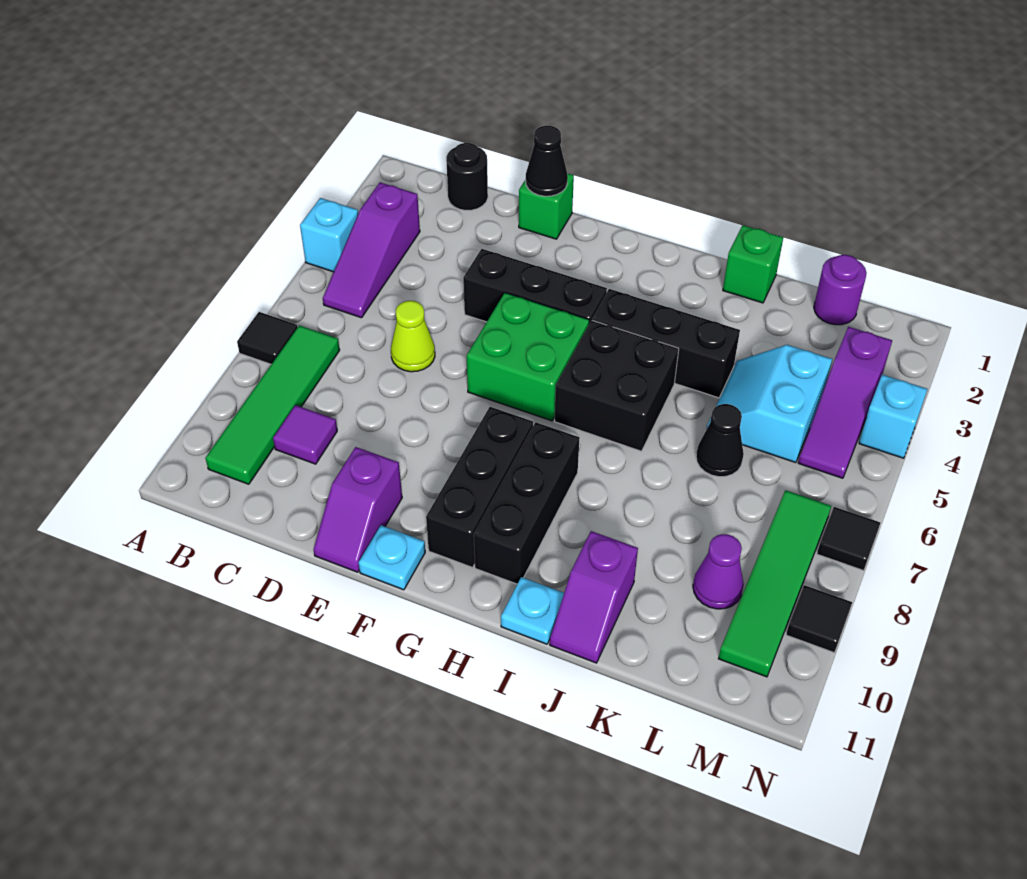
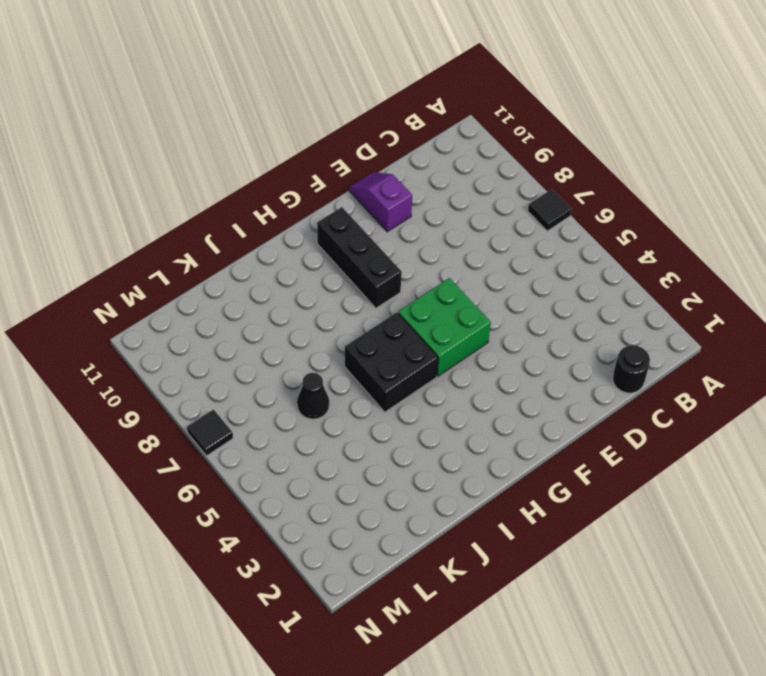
none -> cyan 1x1 brick [300,198,358,272]
none -> purple 1x3 slope [323,182,420,318]
none -> green 1x4 tile [205,325,340,484]

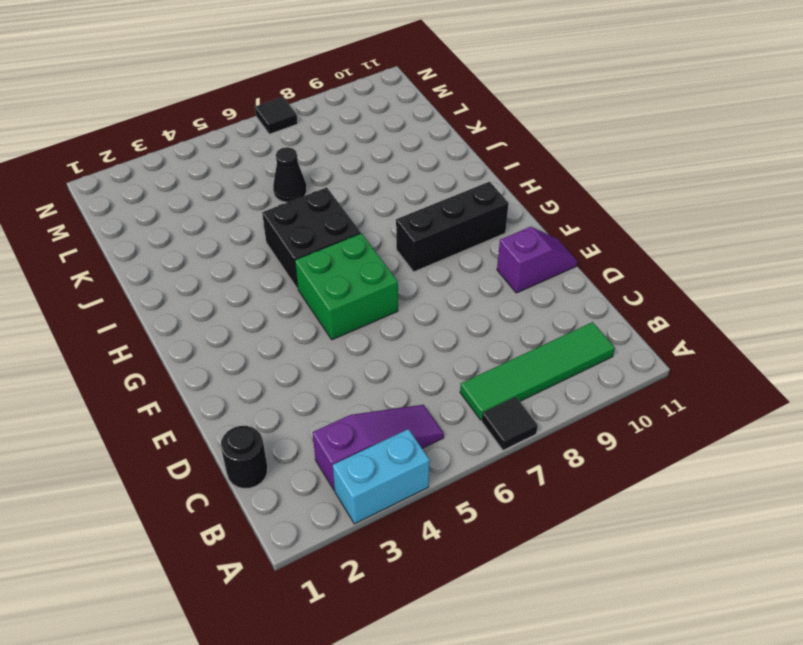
cyan 1x2 brick [333,429,430,524] -> cyan 1x1 brick [300,198,358,272]
none -> purple 1x1 tile [273,405,337,464]
none -> lime 1x1 cone [391,301,435,372]
none -> green 1x1 brick [519,173,574,239]

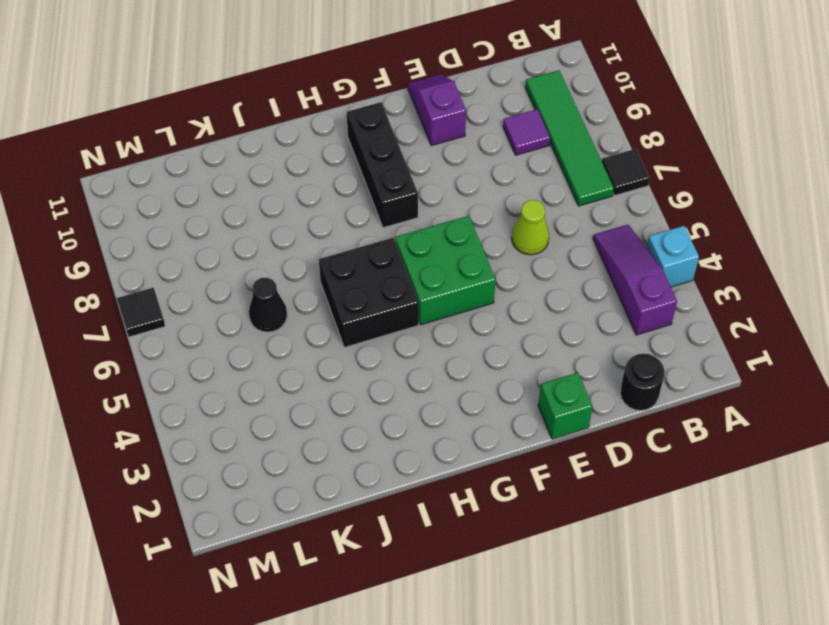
none -> black 1x3 brick [463,249,607,324]
none -> cyan 1x1 plate [359,525,425,590]
none -> black 1x3 brick [592,289,740,398]

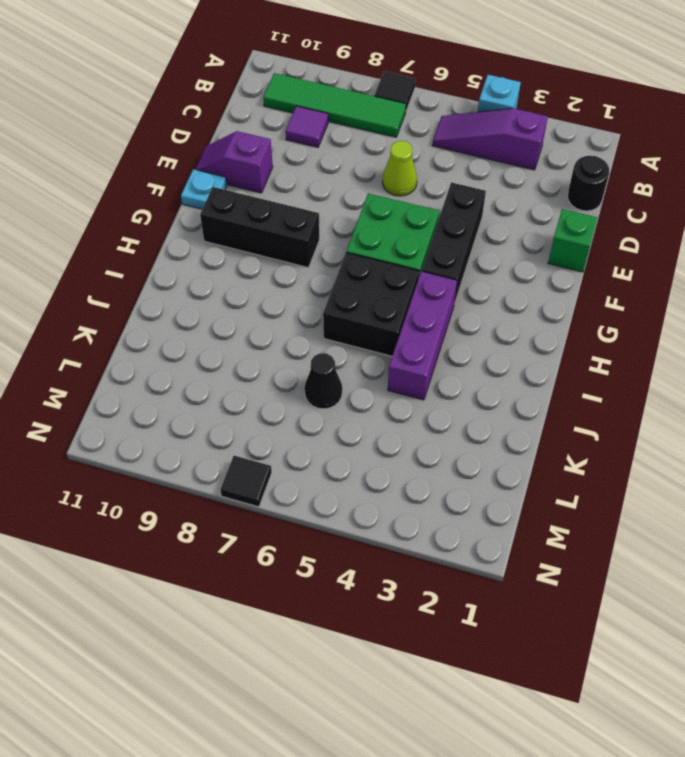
purple 1x3 brick [388,271,457,400] -> black 1x3 brick [592,289,740,398]
none -> black 1x3 brick [474,422,580,584]
none -> cyan 1x1 plate [501,577,564,644]
none -> green 1x1 brick [723,225,783,303]

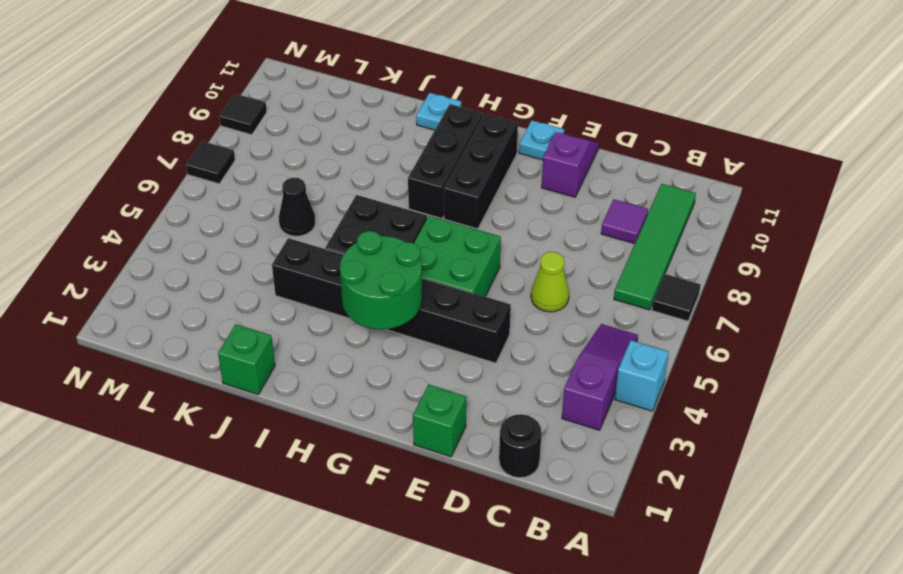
green 2x2 round brick [340,231,422,329] -> none
none -> purple 1x2 slope [550,531,638,663]
none -> cyan 2x2 slope [706,345,832,463]
none -> purple 1x1 round brick [814,255,867,325]

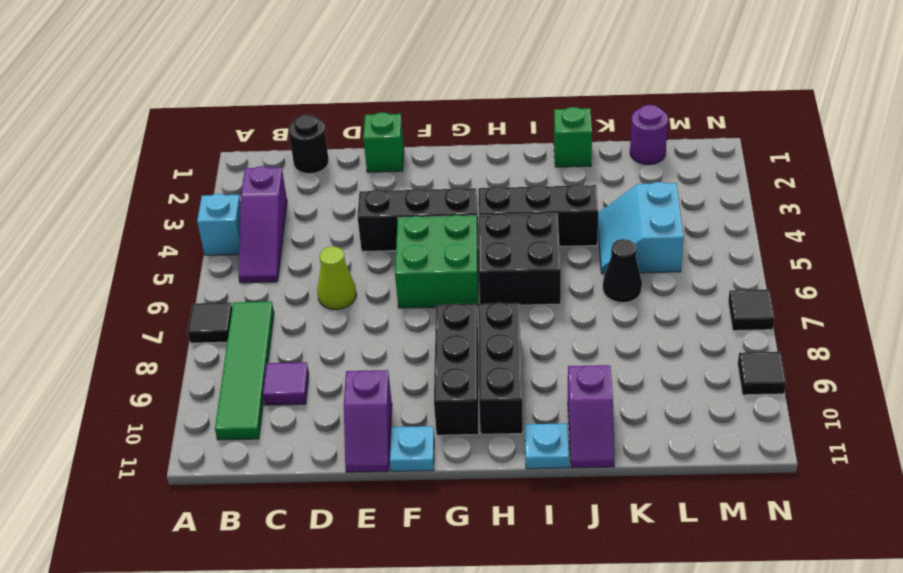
none -> purple 1x1 cone [693,534,744,609]
none -> purple 1x3 slope [798,327,892,478]
none -> green 1x4 tile [718,490,831,677]

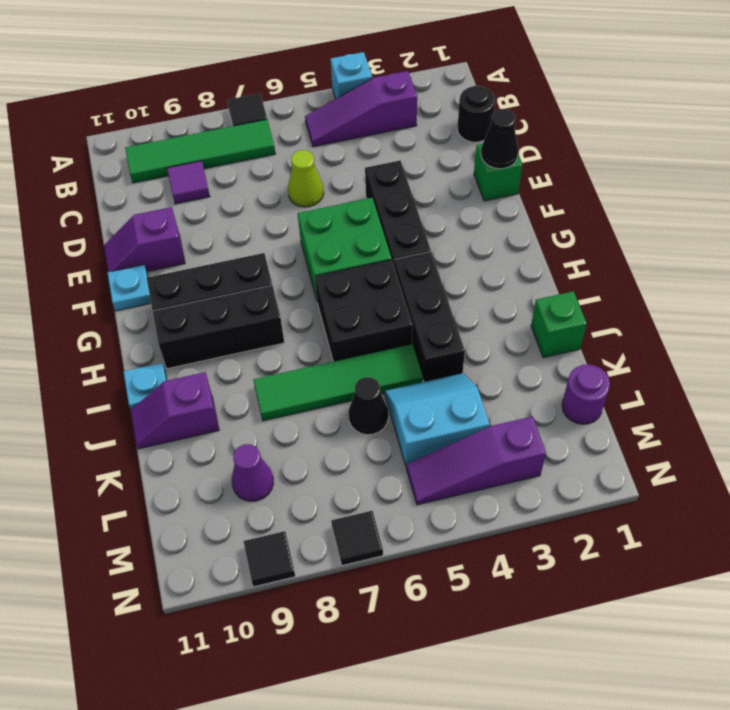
green 1x4 tile [253,344,423,421] -> green 1x4 tile moved to [718,490,831,677]
none -> cyan 1x1 brick [859,375,927,458]

